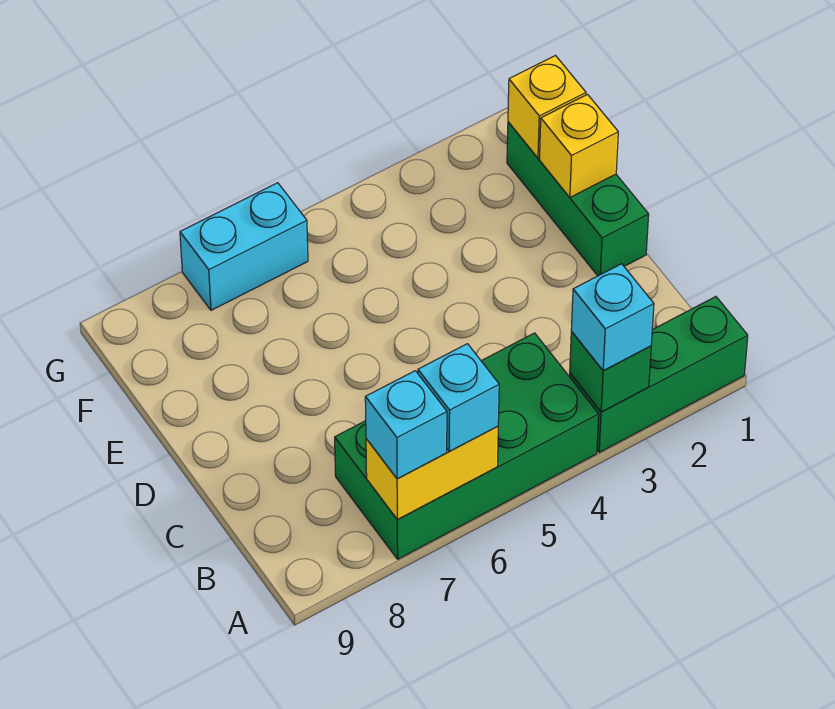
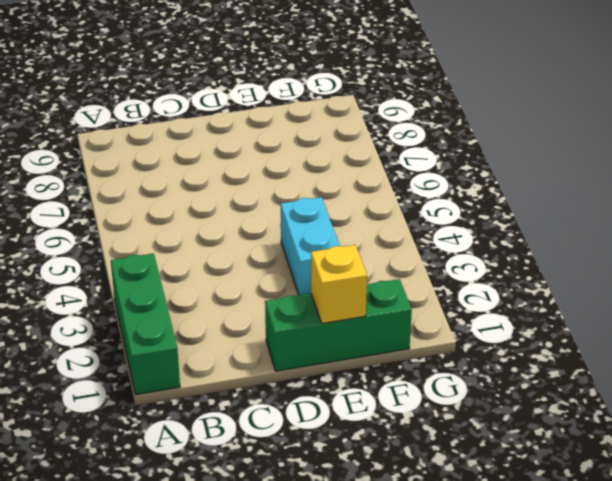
cyan 1x2 brick [281,197,340,295] -> cyan 1x2 brick moved to [180,183,308,310]
none -> green 2x4 brick [335,333,599,559]
none -> green 1x1 brick [570,332,651,412]

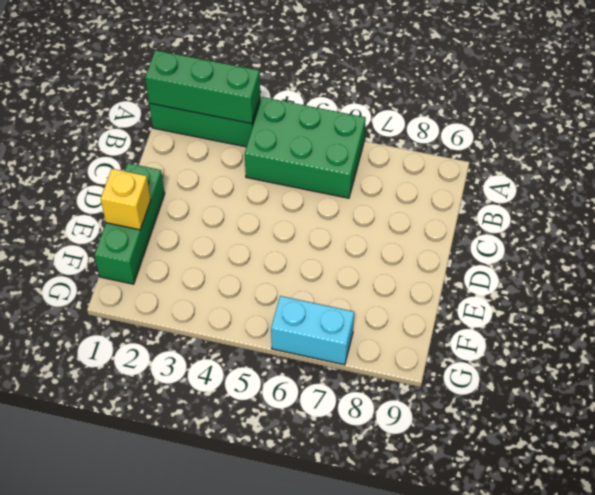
green 1x3 brick [145,50,260,124] -> green 1x1 brick [570,332,651,412]
green 2x3 brick [244,97,366,198] -> green 2x4 brick [335,333,599,559]
none -> yellow 1x2 brick [366,426,498,519]
none -> yellow 1x1 brick [508,56,586,158]

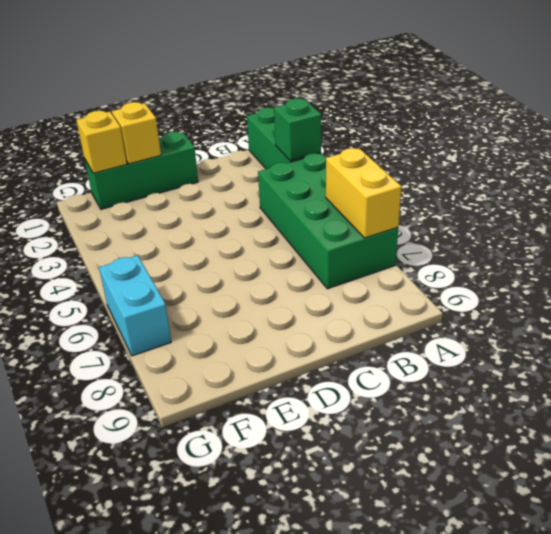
none -> cyan 1x1 brick [571,264,654,371]
none -> cyan 1x1 brick [418,344,499,451]

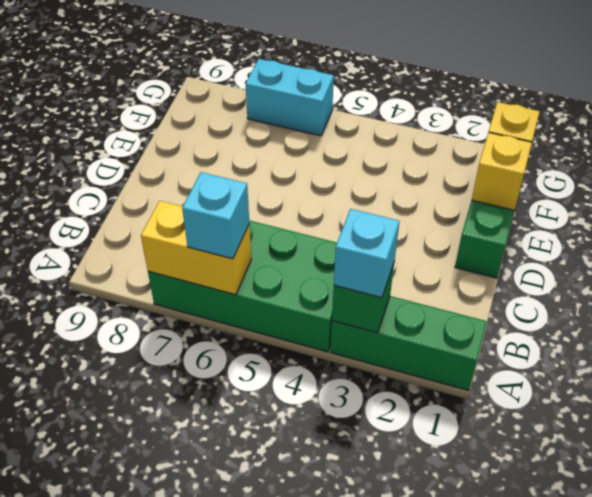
none -> cyan 1x1 brick [365,371,447,479]

